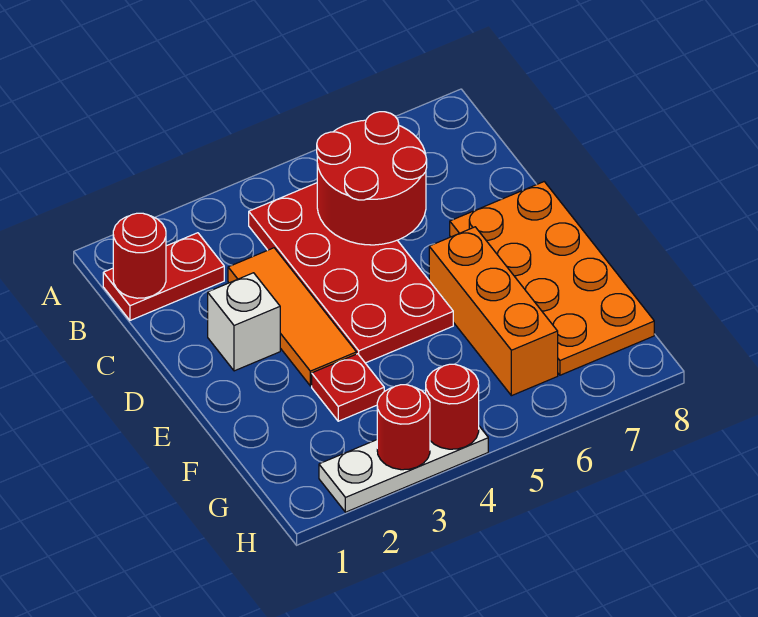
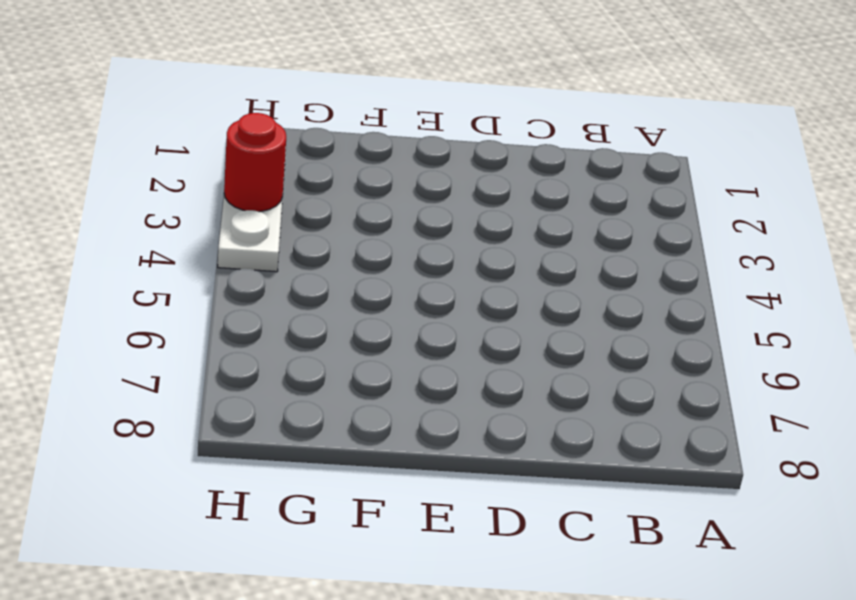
none -> red 1x2 plate [103,233,224,320]
none -> red 2x4 plate [249,183,453,363]
none -> orange 1x3 tile [228,248,356,386]

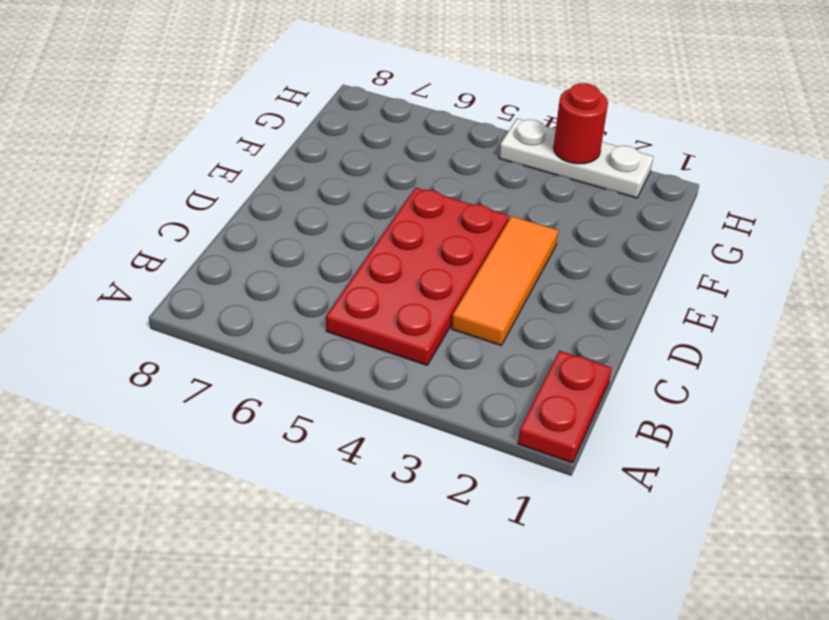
red 1x2 plate [518,351,612,463] -> red 1x2 plate turned to [103,233,224,320]
none -> white 1x1 brick [208,273,280,371]
none -> orange 2x4 plate [450,182,654,375]
none -> orange 1x3 brick [429,227,558,396]

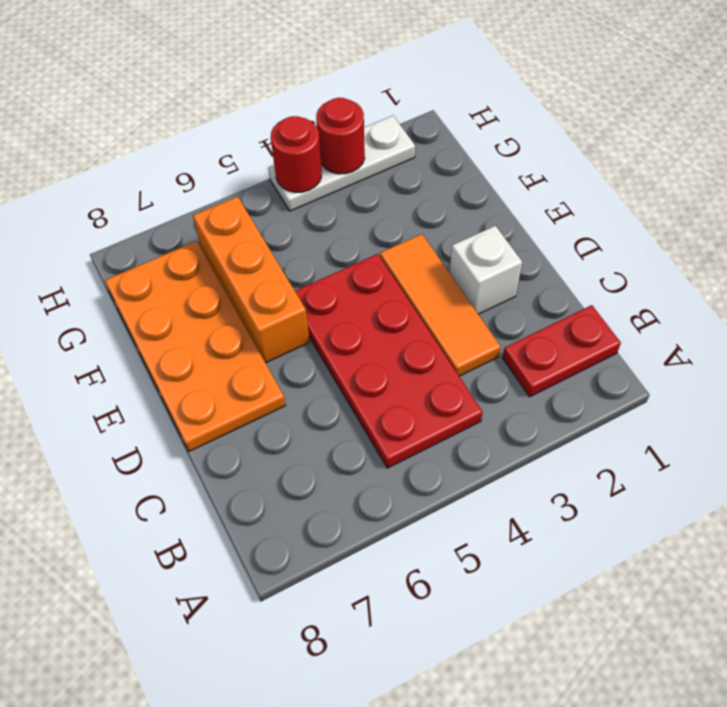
none -> red 1x1 plate [312,354,384,421]
none -> red 1x1 round brick [113,213,166,298]
none -> red 2x2 round brick [317,112,427,245]

